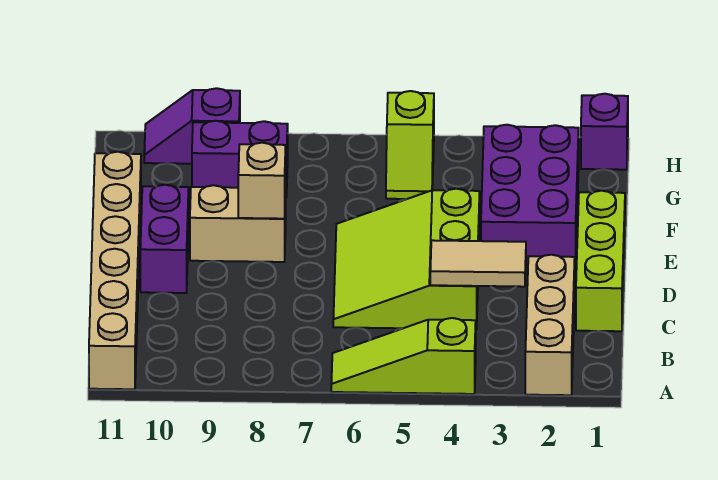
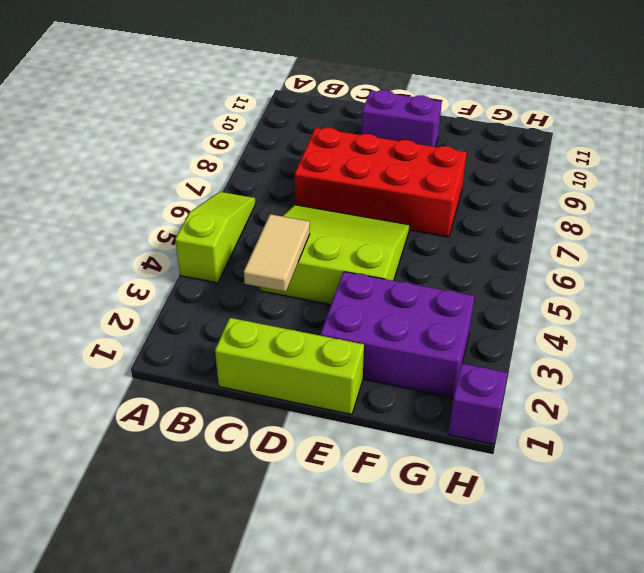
red 2x4 brick [295,128,467,237] -> tan 1x2 brick [190,185,286,262]
none -> tan 1x3 brick [525,255,575,395]
none -> tan 1x6 brick [89,152,141,389]
none -> lime 1x2 slope [386,91,434,199]

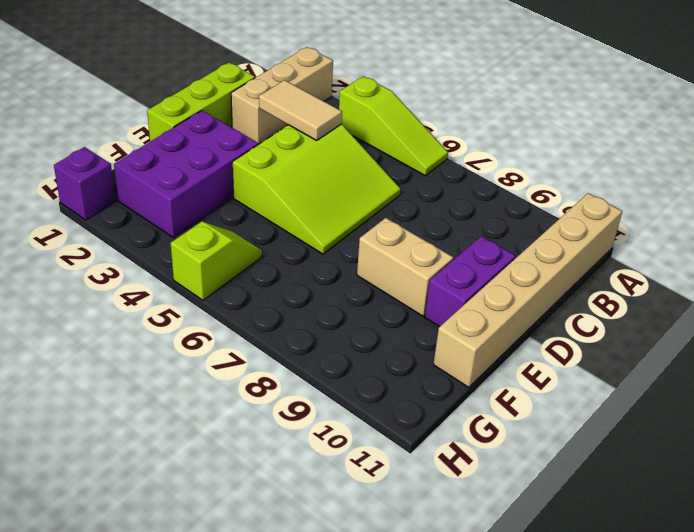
none -> purple 1x2 brick [192,121,288,197]
none -> purple 1x2 slope [144,88,240,164]
none -> tan 1x1 brick [238,143,286,219]

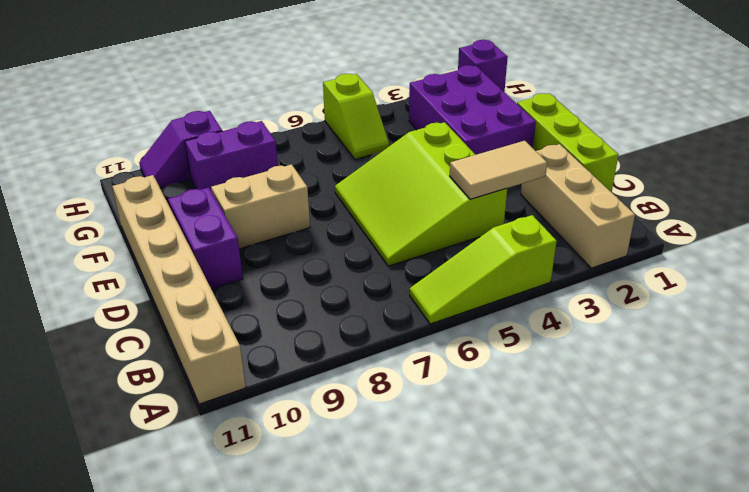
none -> tan 1x1 brick [238,143,286,219]

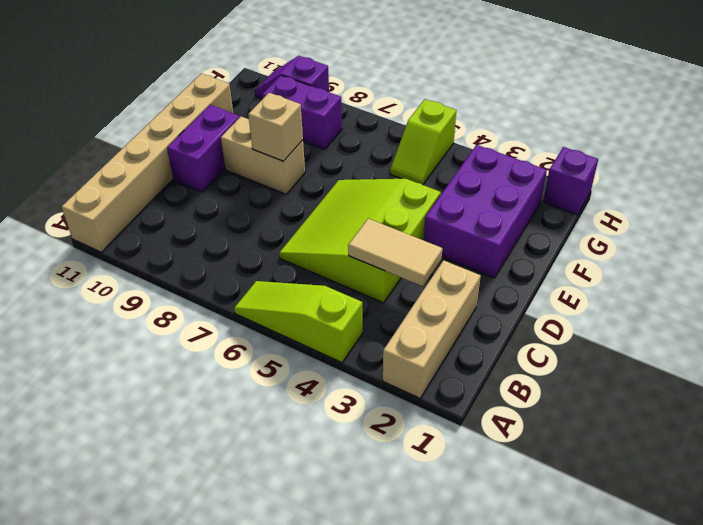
none -> lime 1x3 brick [576,191,625,331]

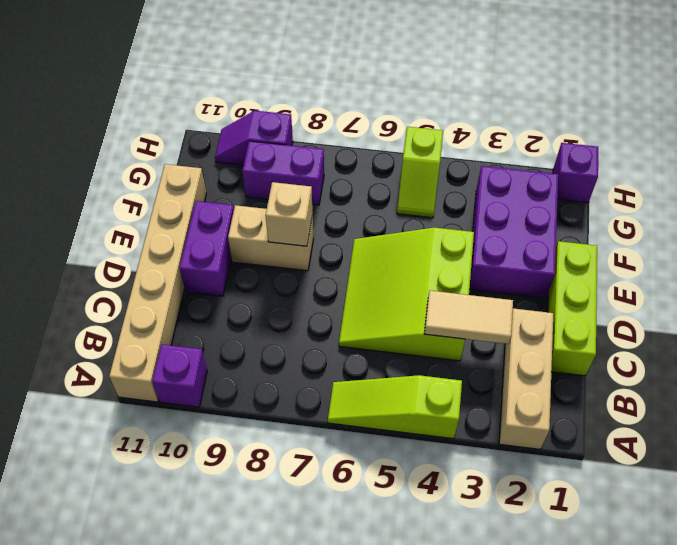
purple 1x1 brick [152,344,207,407] -> none

